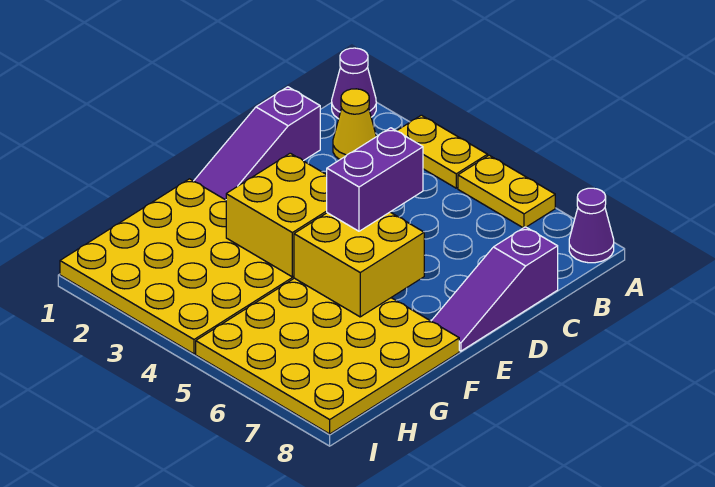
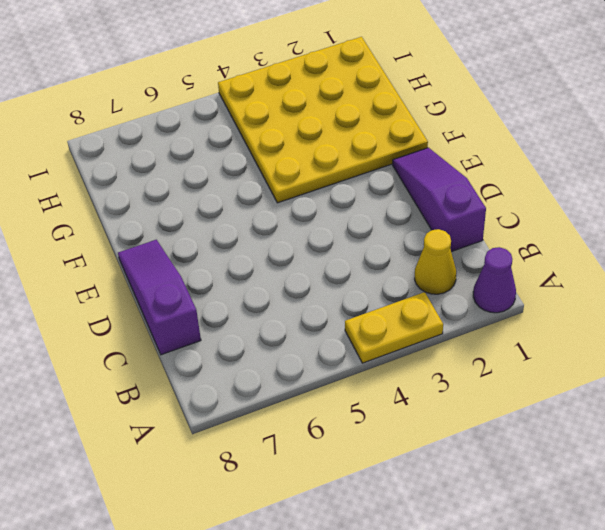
none -> yellow 1x2 plate [458,155,555,228]
none -> purple 1x1 cone [569,188,614,263]
none -> yellow 4x4 plate [196,278,459,434]

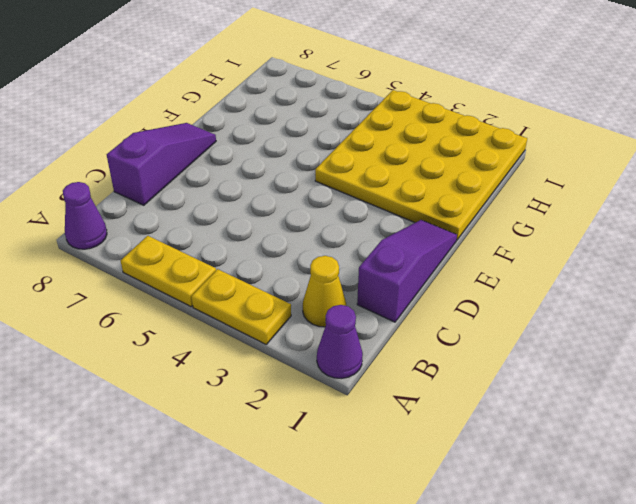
none -> yellow 4x4 plate [196,278,459,434]
none -> yellow 2x2 brick [226,153,327,277]
none -> yellow 2x2 brick [294,212,424,317]

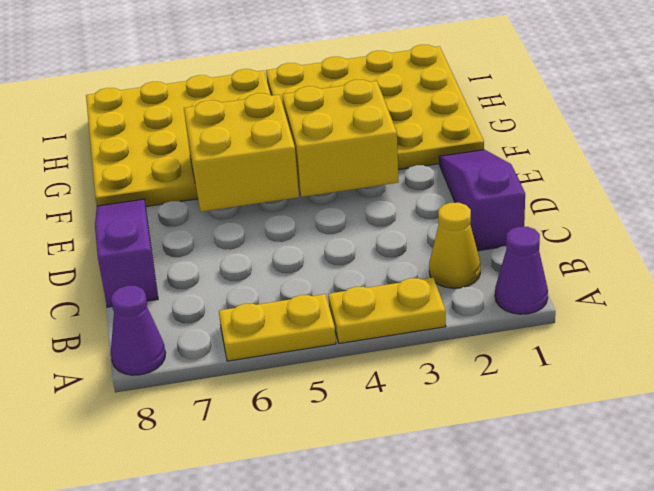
none -> purple 1x2 brick [327,128,423,231]

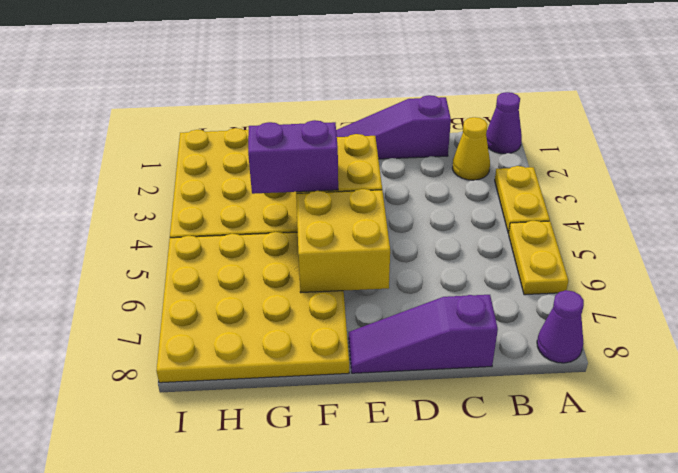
purple 1x2 brick [248,120,338,194] -> purple 1x2 brick moved to [327,128,423,231]

